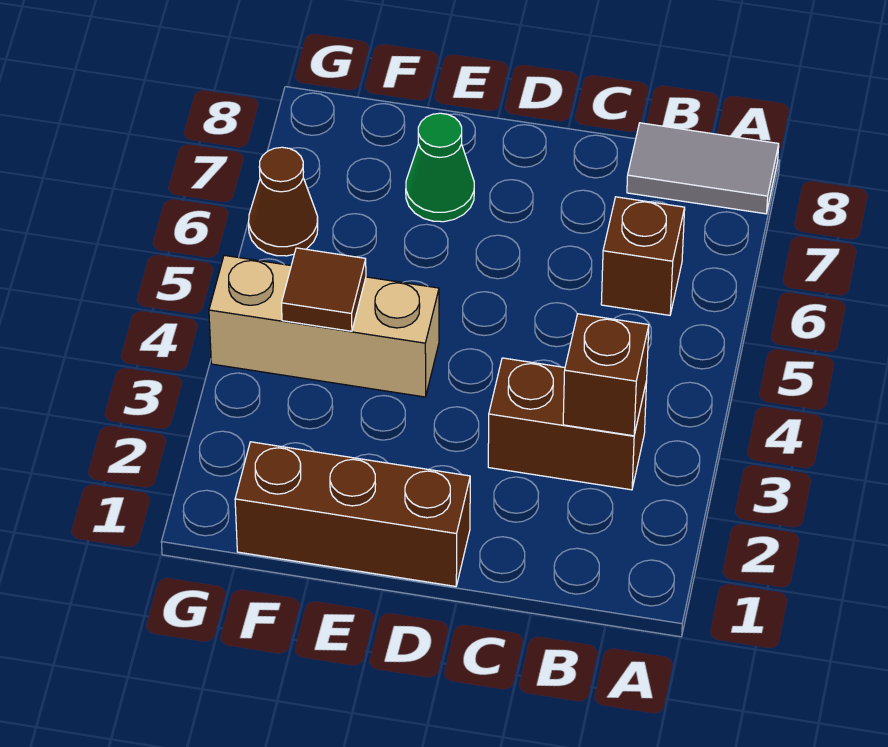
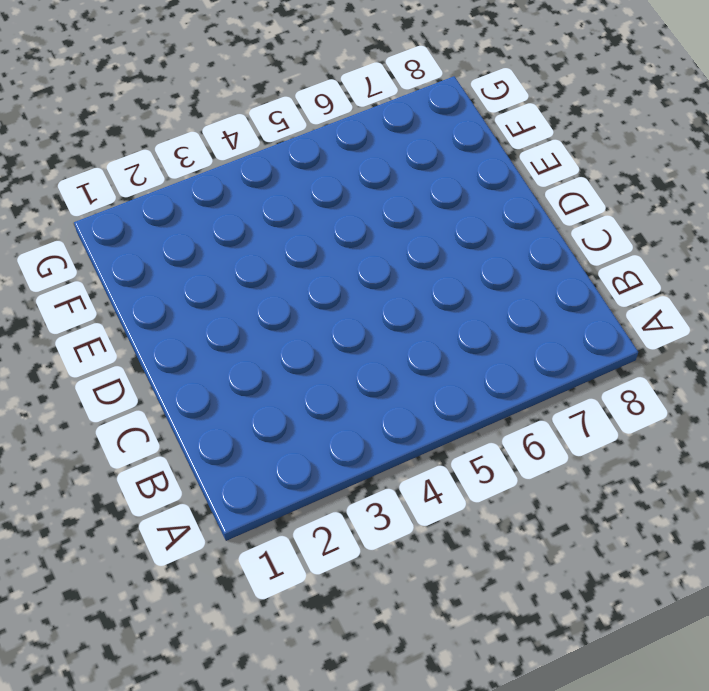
none -> grey 1x2 tile [627,123,779,214]
none -> brown 1x2 brick [488,358,647,490]

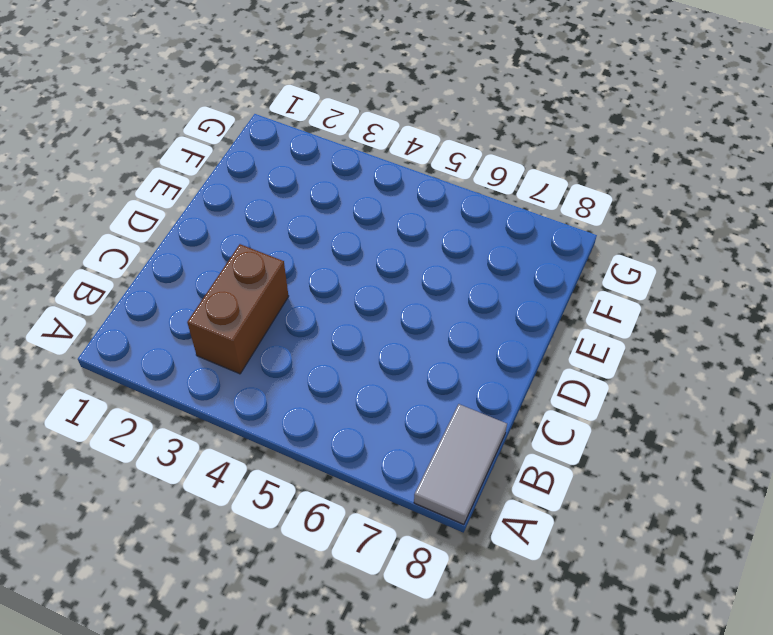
none -> brown 1x1 brick [601,197,685,315]
none -> brown 1x3 brick [235,442,470,586]

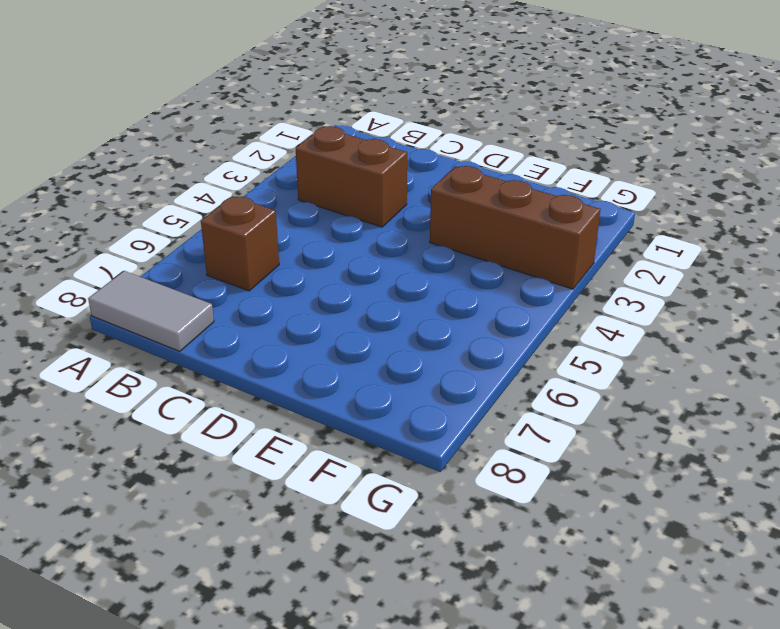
brown 1x3 brick [430,166,601,289] -> brown 1x3 brick moved to [235,442,470,586]
none -> tan 1x3 brick [209,255,439,397]
none -> green 1x1 cone [406,113,474,222]

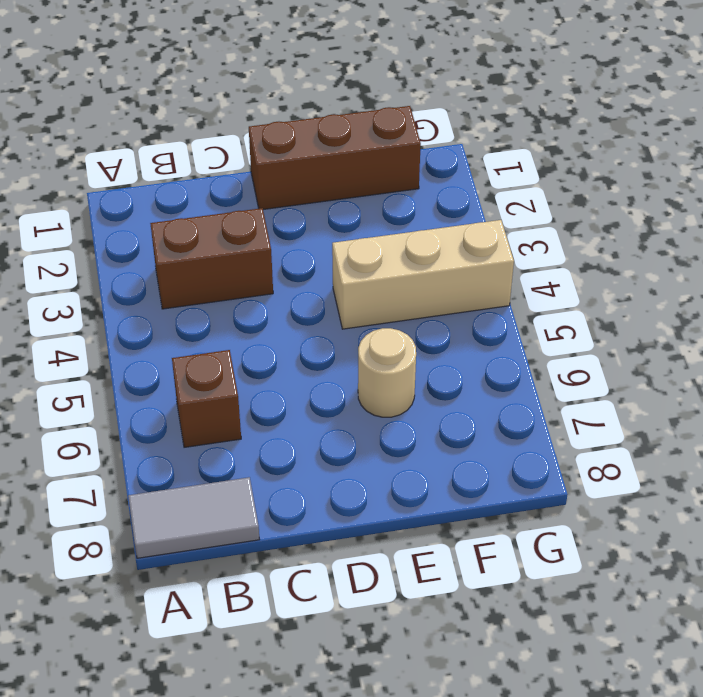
tan 1x1 round brick [358,328,416,417] -> none
none -> green 1x1 cone [406,113,474,222]
none -> brown 1x1 cone [249,147,318,256]

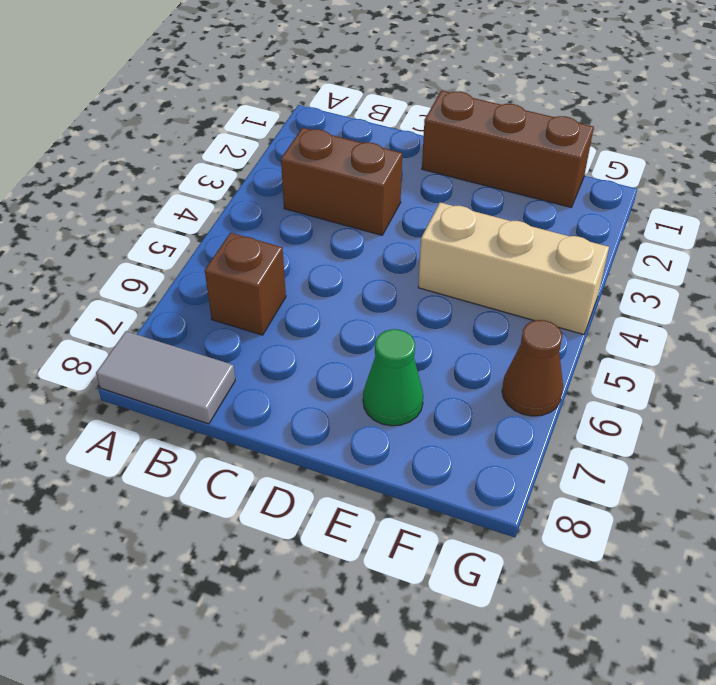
none -> brown 1x1 brick [563,314,649,436]
none -> brown 1x1 tile [282,248,366,331]

